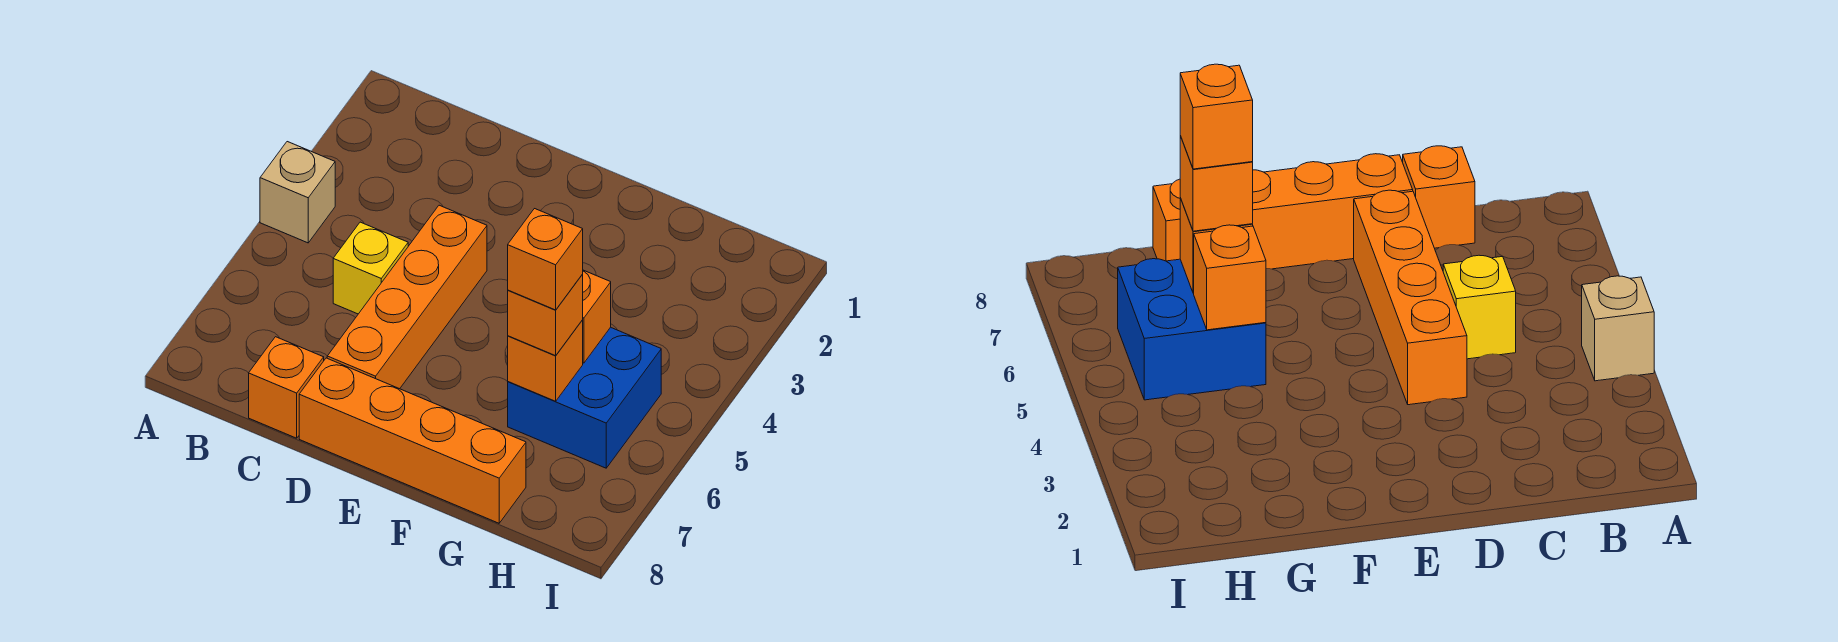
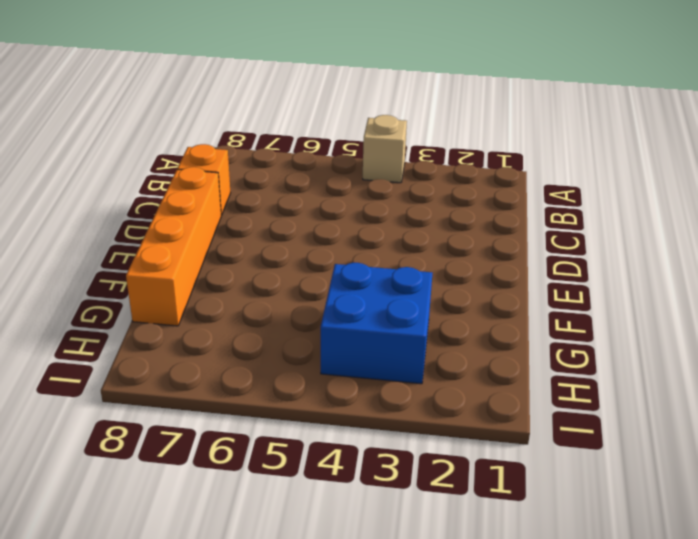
blue 2x2 brick [321,263,432,384] -> blue 2x2 brick moved to [508,327,661,468]
none -> yellow 1x1 brick [333,222,408,314]
none -> orange 1x4 brick [327,205,487,389]

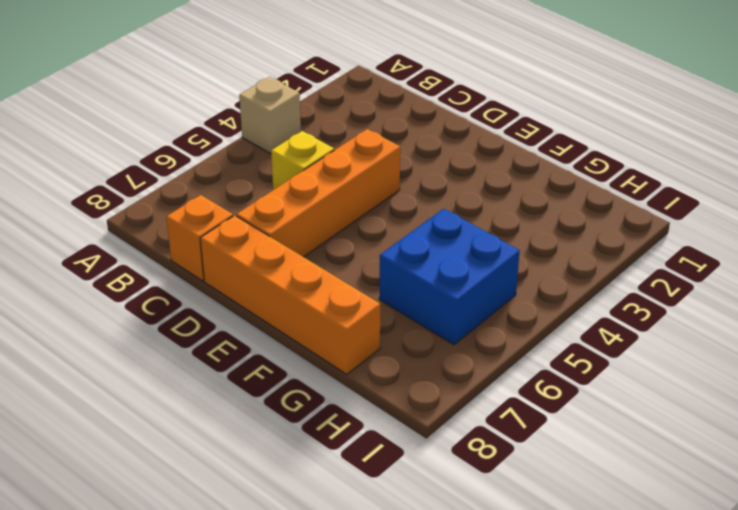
none -> orange 1x1 brick [582,270,611,363]
none -> orange 1x1 brick [508,320,583,401]

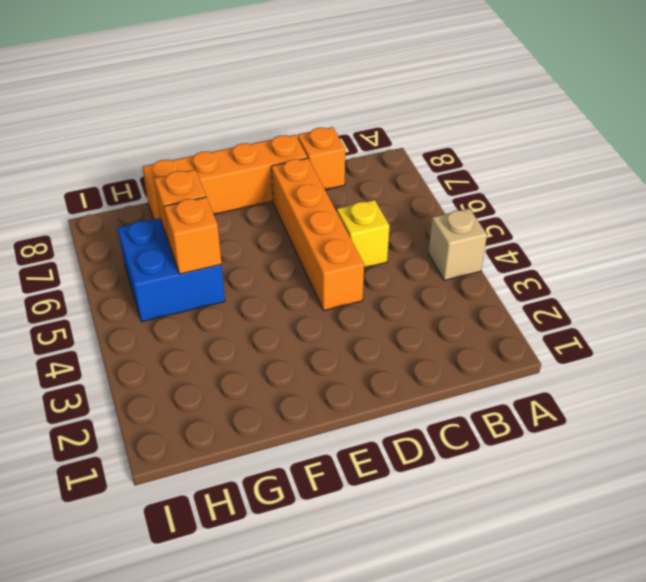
none -> orange 1x1 brick [508,275,583,356]
none -> orange 1x1 brick [508,209,583,310]

